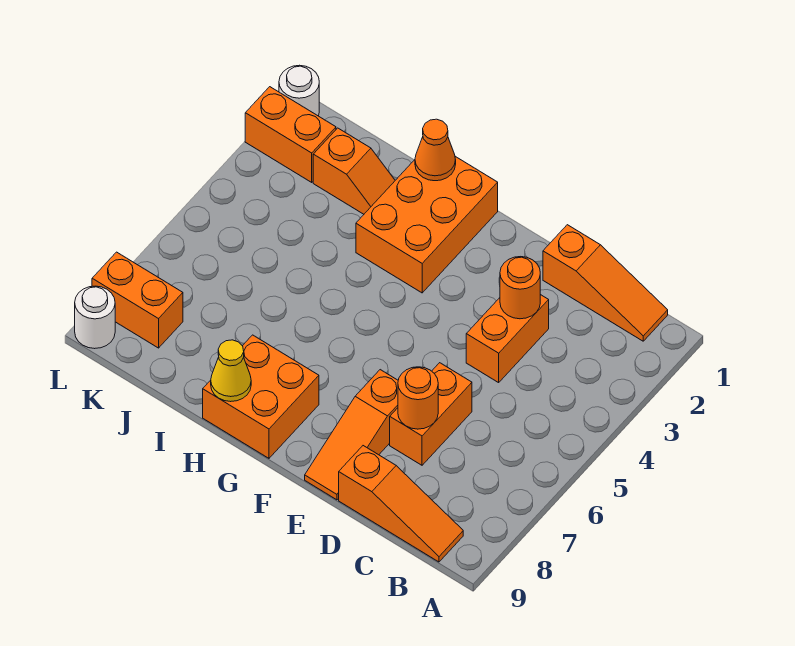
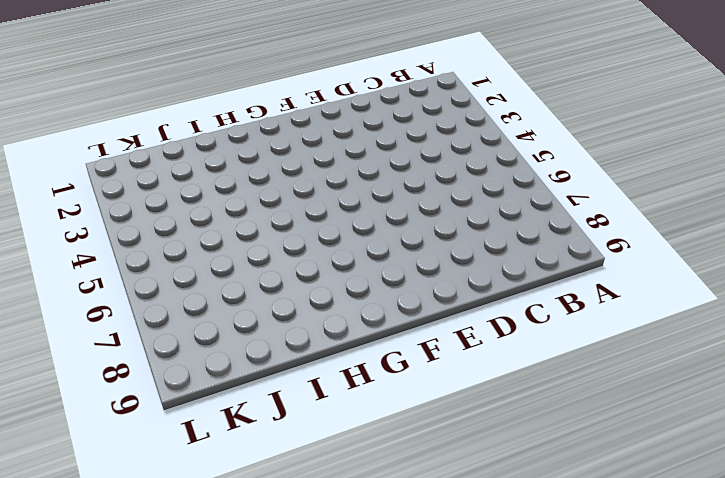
none -> orange 1x3 slope [543,225,668,341]
none -> orange 1x3 slope [339,446,463,562]
none -> orange 1x2 brick [466,295,549,383]

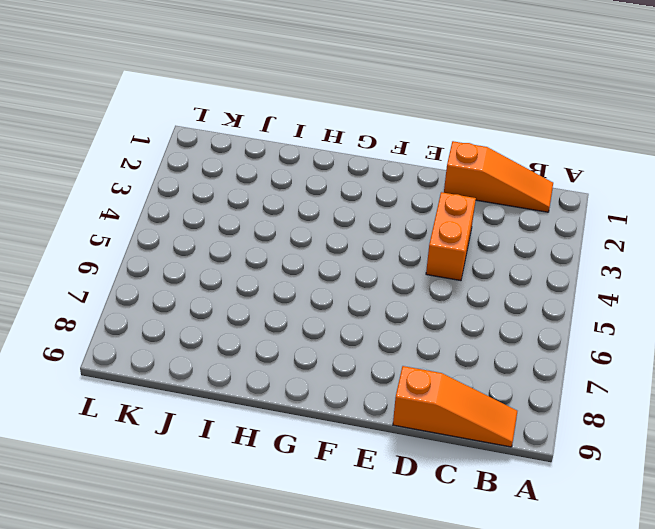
none -> orange 1x2 brick [390,363,472,465]
none -> orange 1x3 slope [305,370,398,500]
none -> orange 2x3 brick [356,156,498,293]

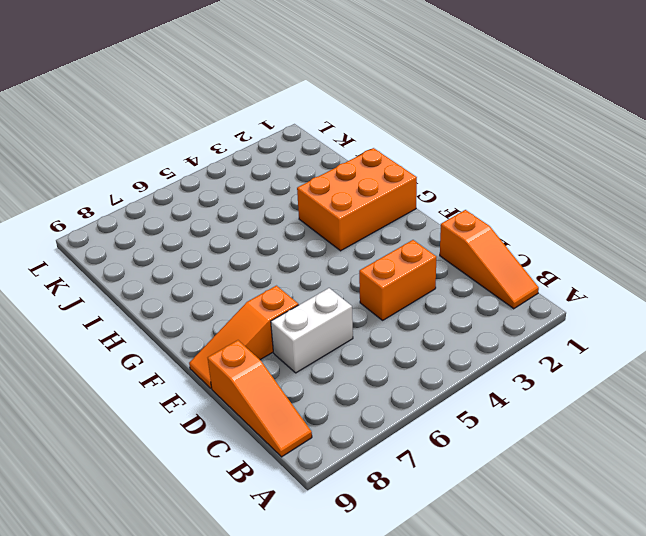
white 1x2 brick [271,288,353,373] -> orange 1x2 brick [390,363,472,465]
none -> orange 2x2 brick [203,335,319,458]
none -> orange 1x2 slope [313,128,395,214]
none -> orange 1x2 brick [245,87,336,182]

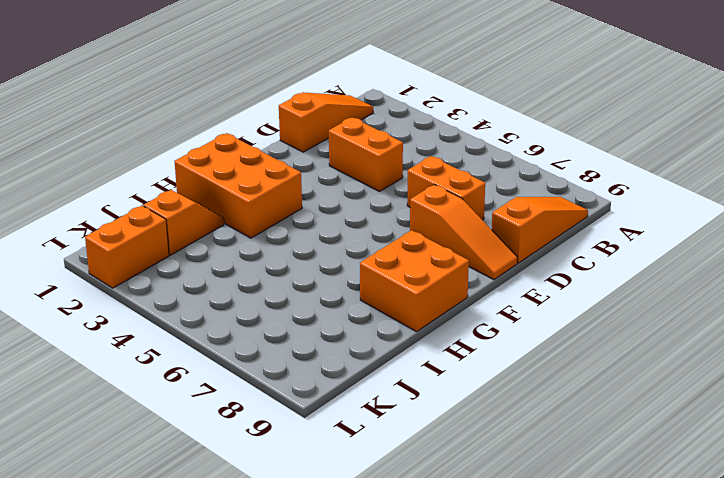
none -> orange 1x2 brick [92,252,183,348]
none -> white 1x1 round brick [279,65,319,116]
none -> white 1x1 round brick [75,286,115,349]

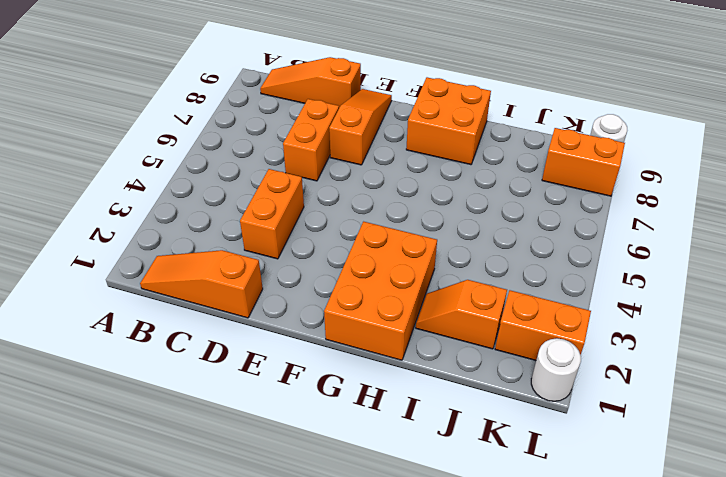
none -> orange 1x1 round brick [500,257,540,319]
none -> orange 1x1 round brick [398,367,438,429]
none -> orange 1x1 cone [415,119,456,181]

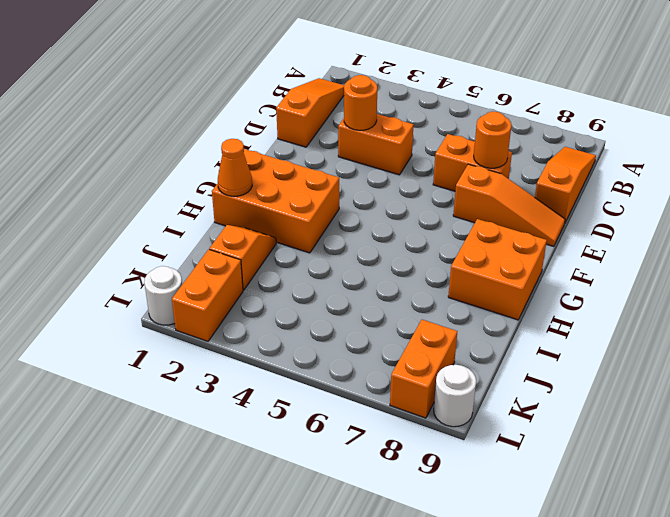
none -> yellow 1x1 cone [211,340,251,402]

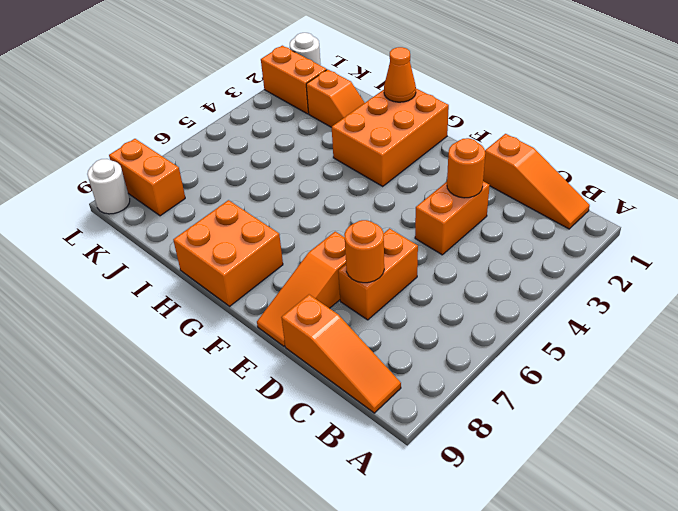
none -> yellow 1x1 cone [211,340,251,402]

